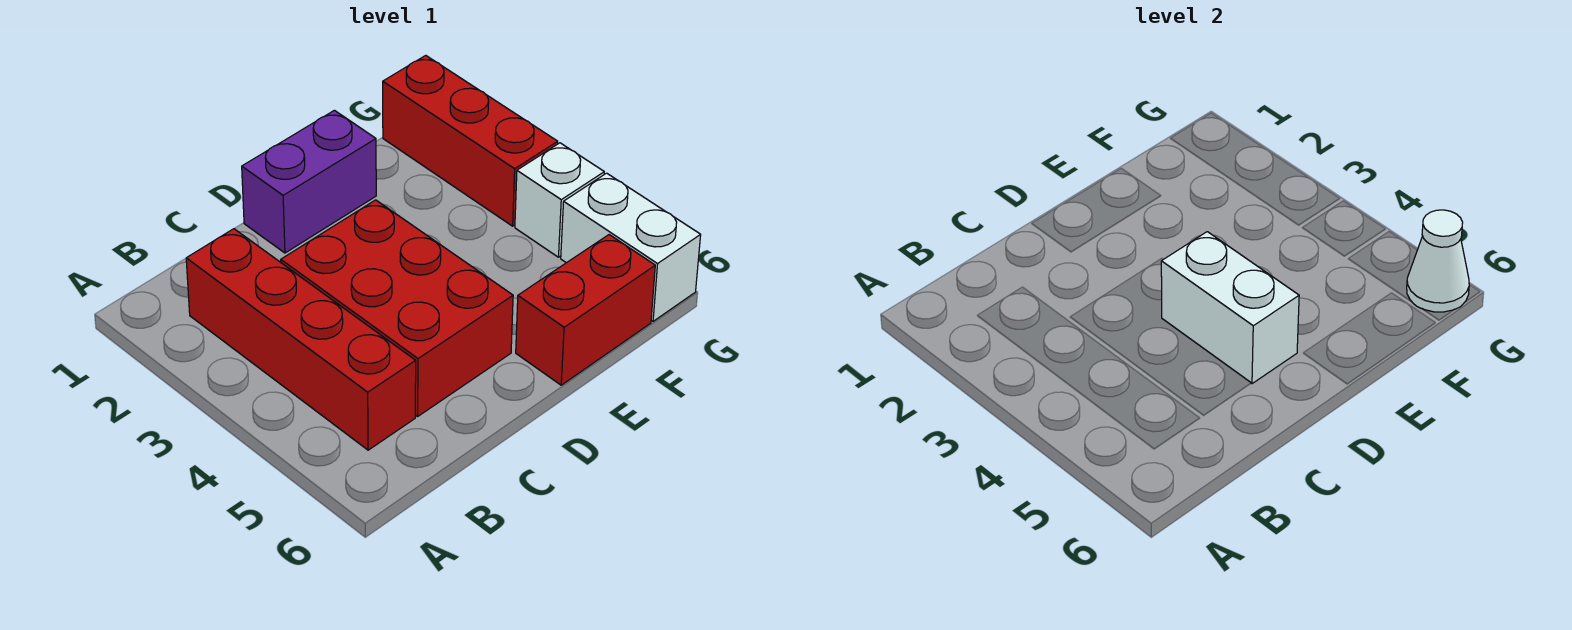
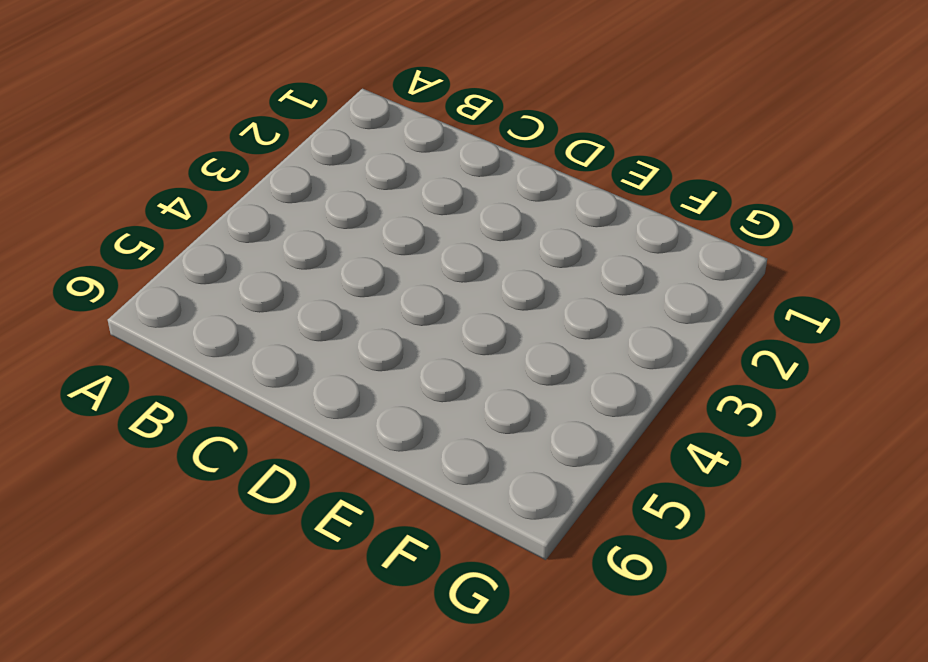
none -> red 1x4 brick [186,229,416,450]
none -> red 2x3 brick [281,200,513,416]

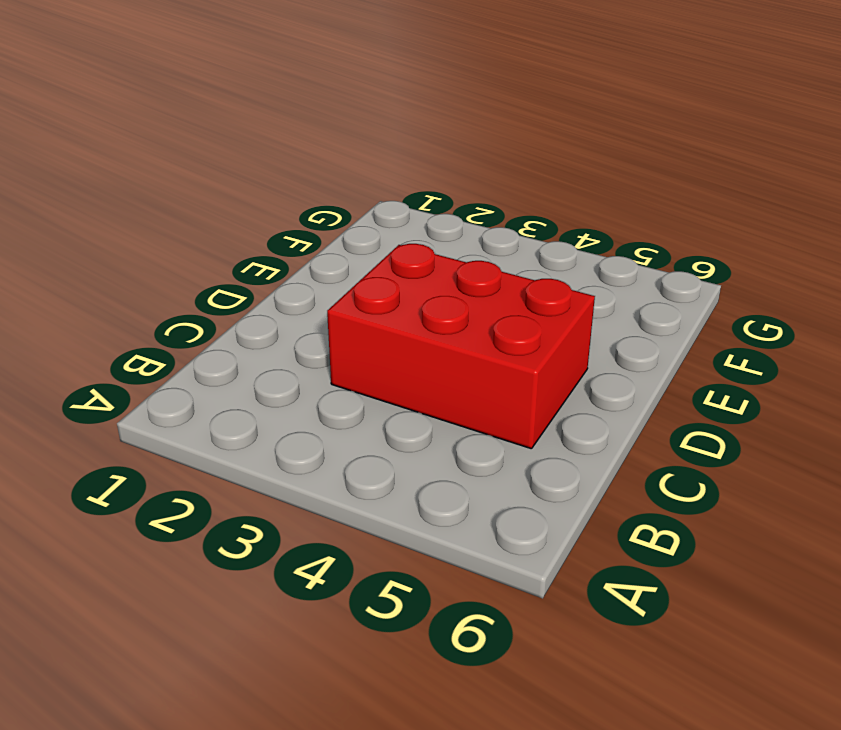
none -> red 1x4 brick [186,229,416,450]
none -> purple 1x2 brick [242,110,376,253]

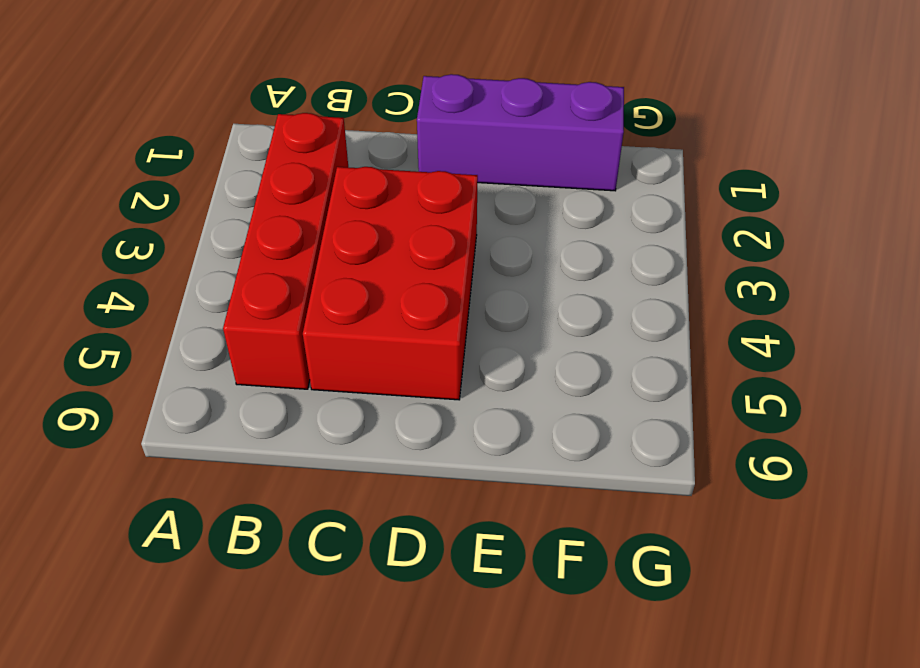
purple 1x3 brick [417,74,624,191] -> purple 1x2 brick [242,110,376,253]
none -> red 1x2 brick [516,235,655,385]
none -> red 1x3 brick [383,55,558,226]

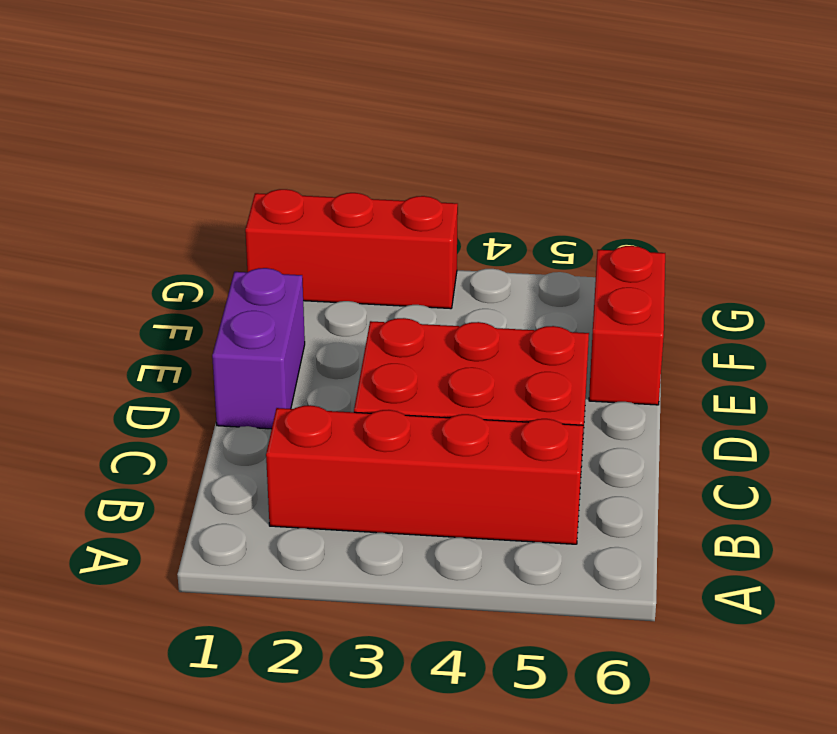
none -> white 1x1 brick [515,143,604,257]
none -> white 1x2 brick [561,173,701,321]

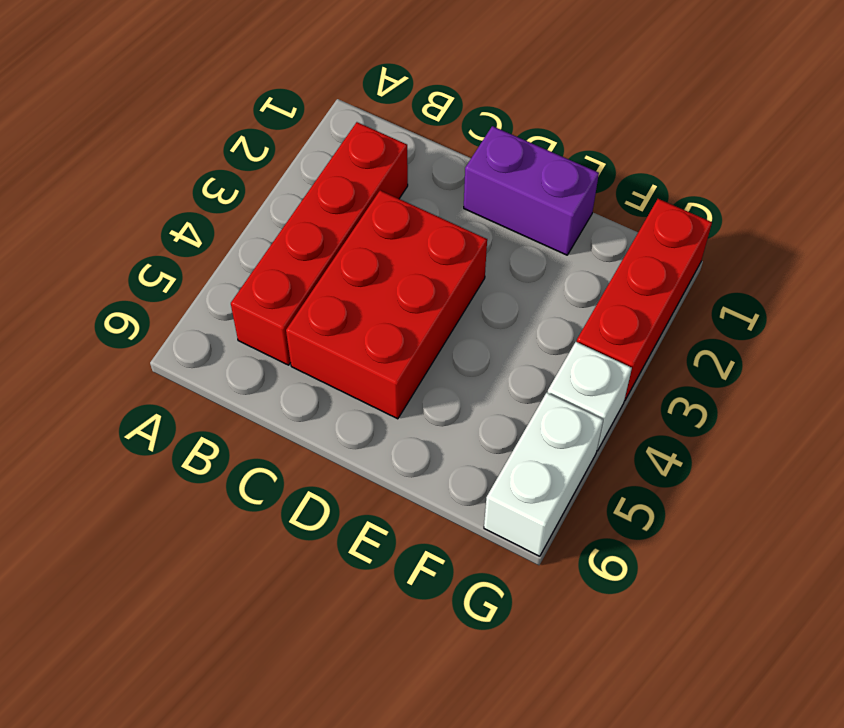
none -> red 1x2 brick [516,235,655,385]
none -> white 1x2 brick [1161,232,1299,384]

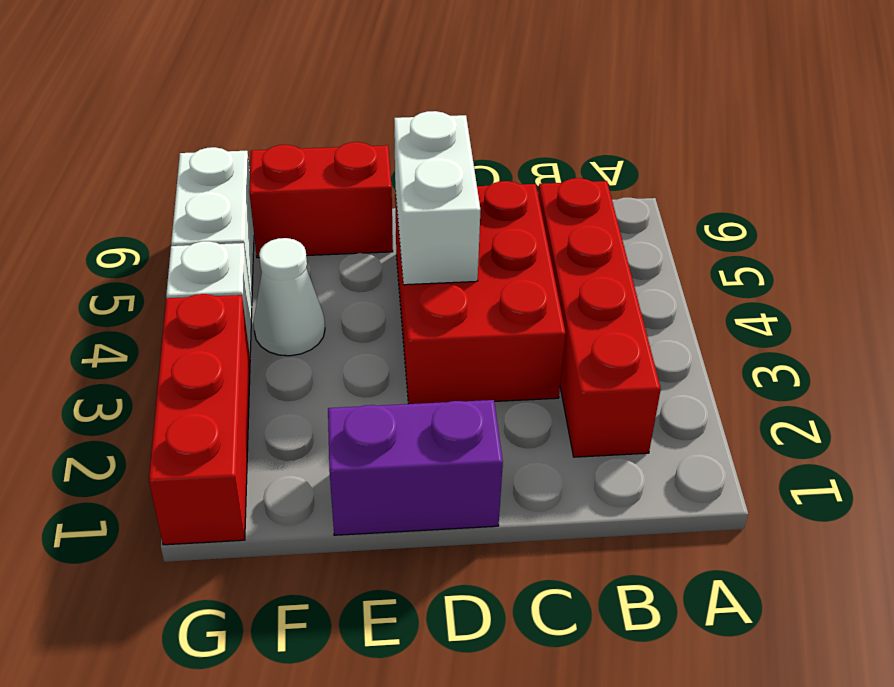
white 1x1 cone [253,238,325,356] -> white 1x1 cone moved to [1407,210,1469,312]

